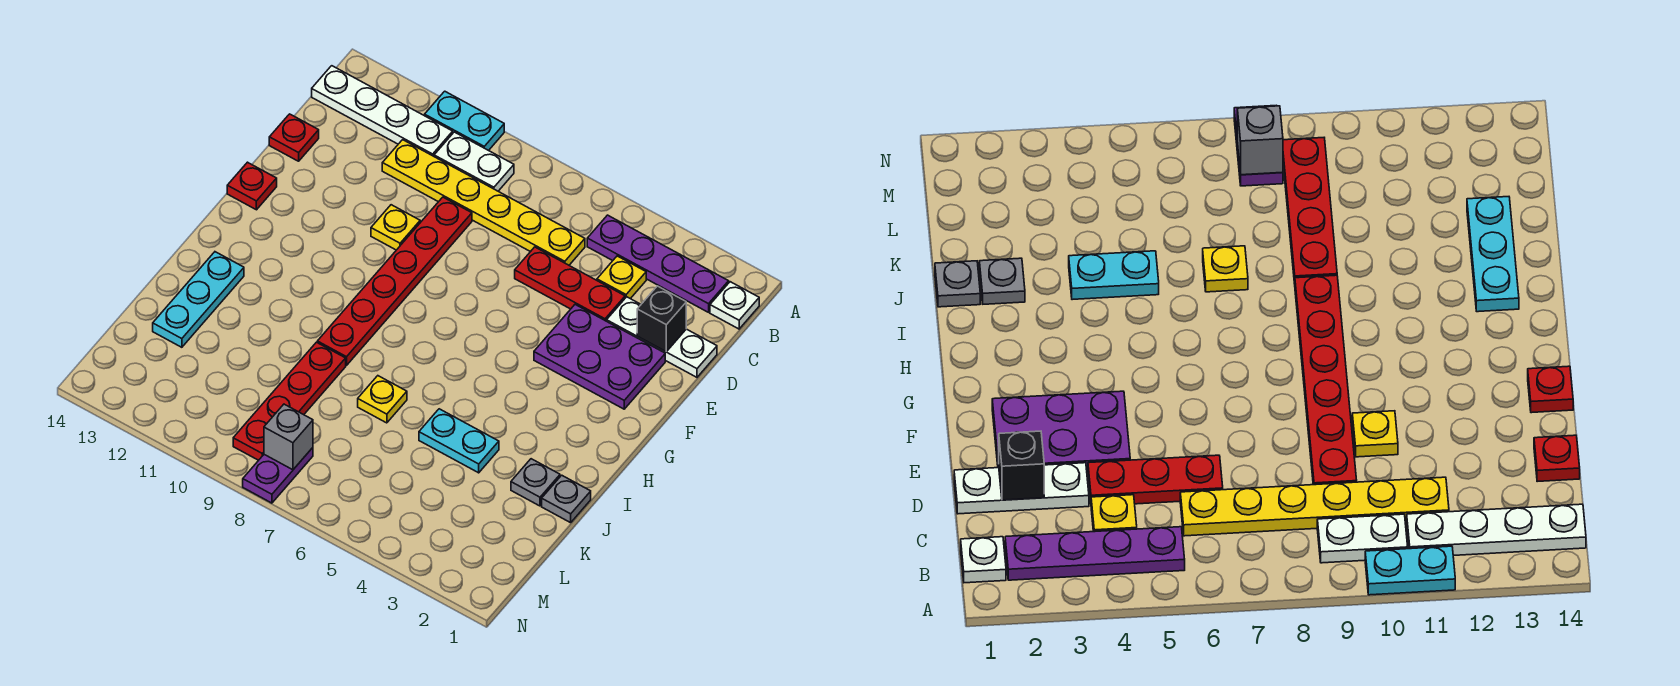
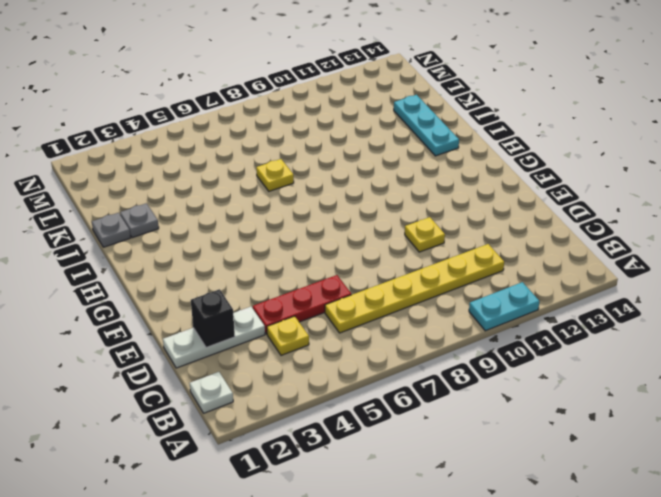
none -> purple 1x4 plate [587,215,729,312]
none -> white 1x2 plate [434,132,514,191]
none -> white 1x4 plate [312,66,453,156]

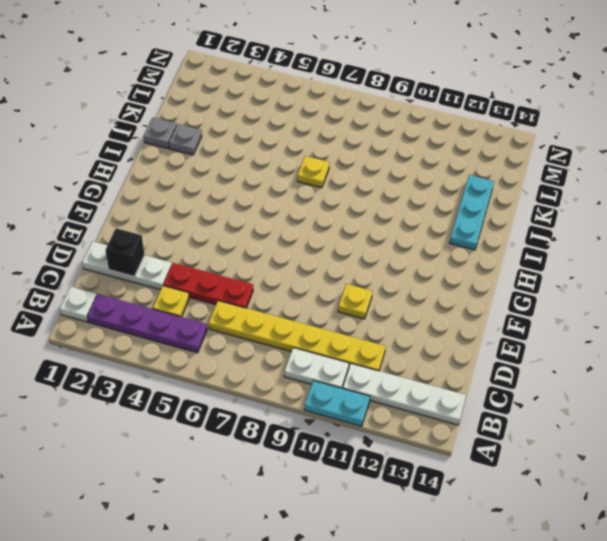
none -> red 1x6 plate [317,197,472,365]
none -> red 1x1 plate [269,114,319,161]
none -> purple 2x3 plate [534,305,665,409]

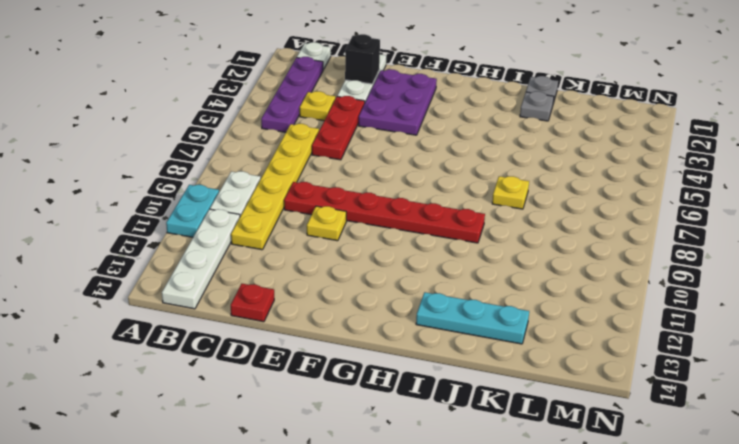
none -> red 1x1 plate [227,162,277,210]
none -> cyan 1x2 plate [419,409,499,473]
none -> red 1x4 plate [233,342,346,460]

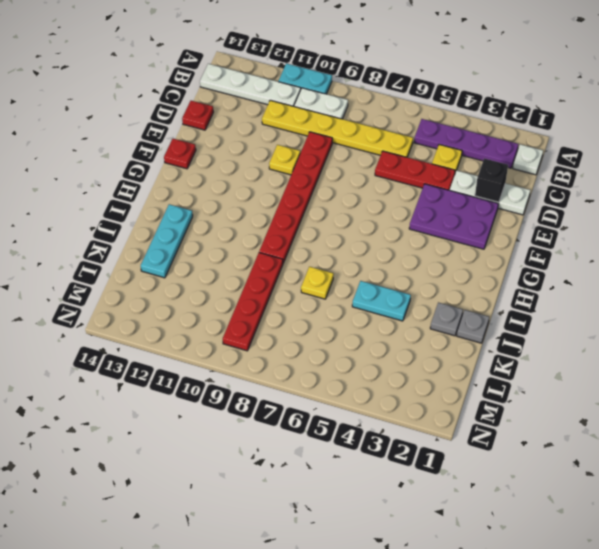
none -> purple 1x2 plate [243,448,313,503]
none -> grey 1x1 brick [264,404,313,470]

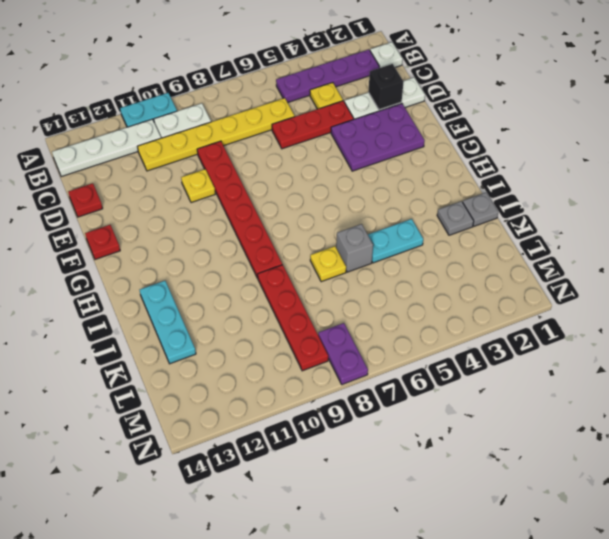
grey 1x1 brick [336,224,373,272] -> grey 1x1 brick moved to [264,404,313,470]

